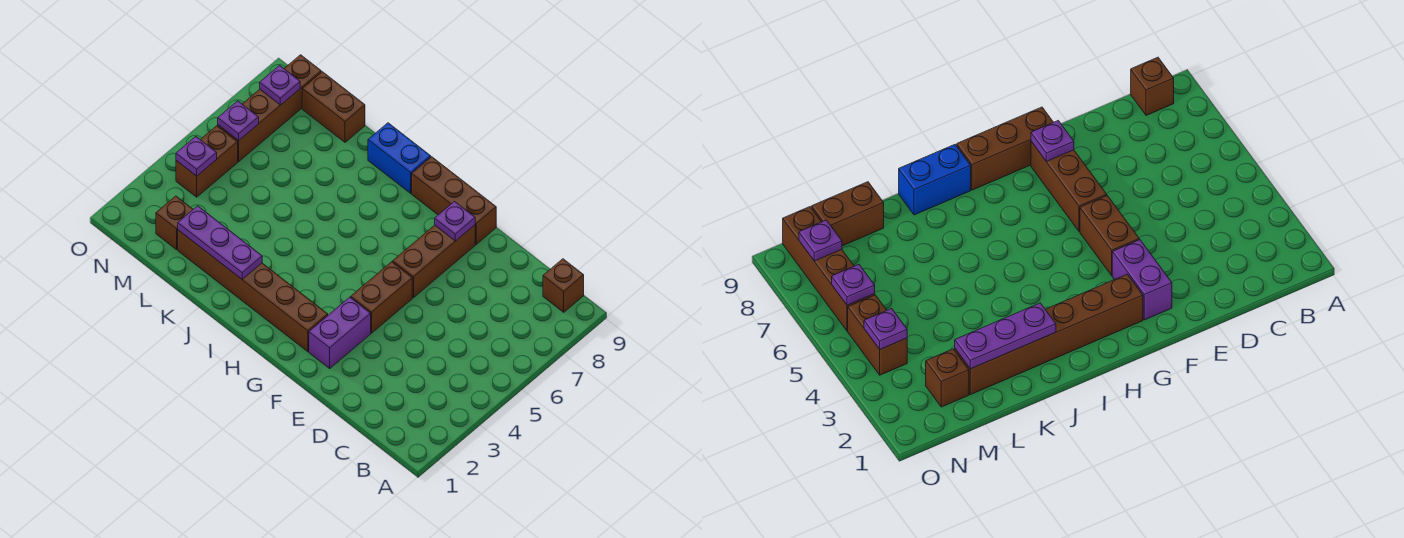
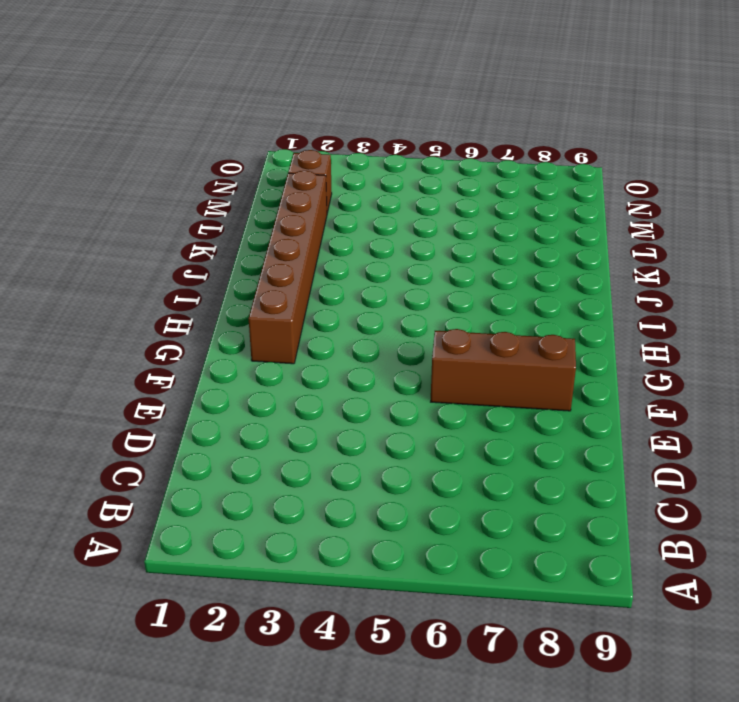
none -> brown 1x1 brick [543,259,584,312]
none -> purple 1x2 brick [309,297,371,368]
none -> brown 1x2 brick [351,262,412,333]

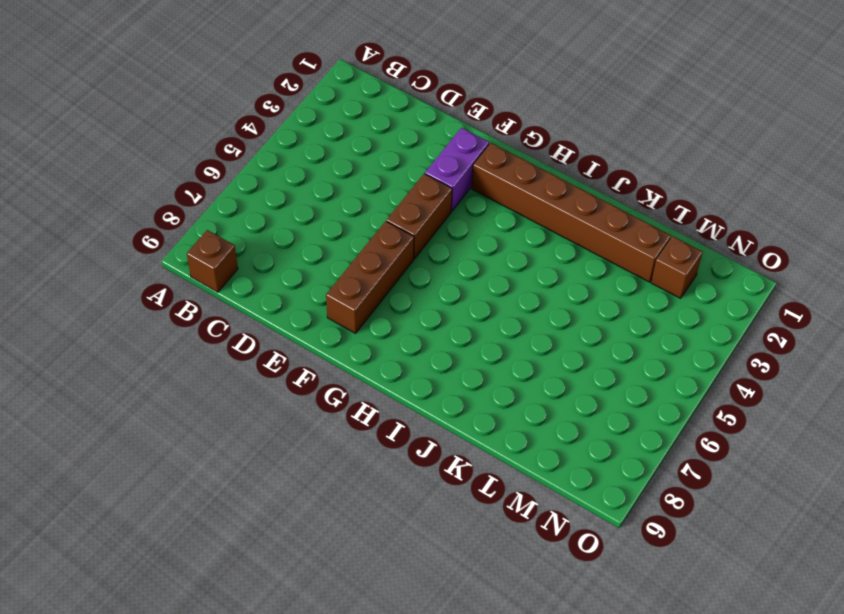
none -> brown 1x3 brick [412,157,496,244]
none -> blue 1x2 brick [368,123,431,193]
none -> brown 1x2 brick [302,72,365,142]

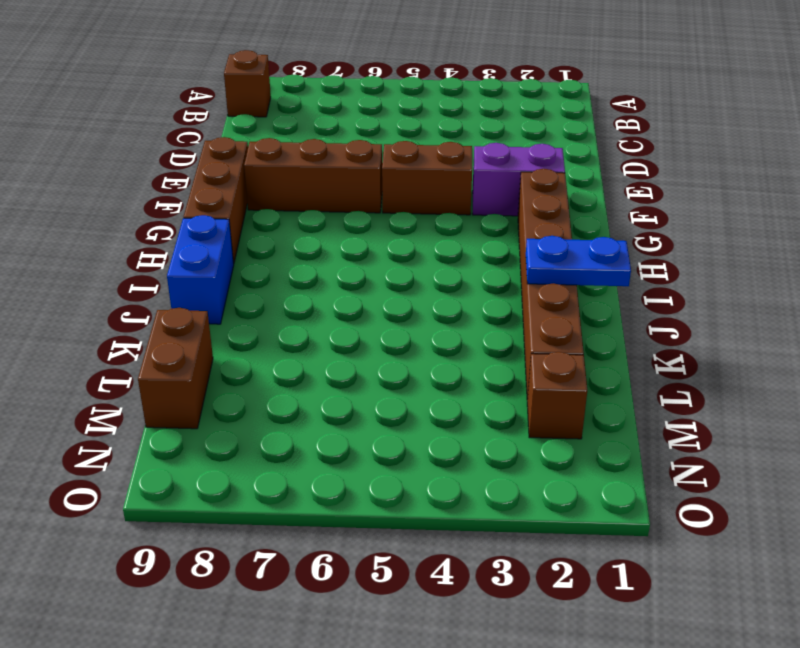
blue 1x2 plate [526,236,631,286] -> purple 1x3 plate [178,206,262,280]
none -> brown 1x2 brick [176,126,238,197]
none -> brown 1x4 brick [218,55,321,162]
none -> purple 1x1 plate [435,202,475,241]

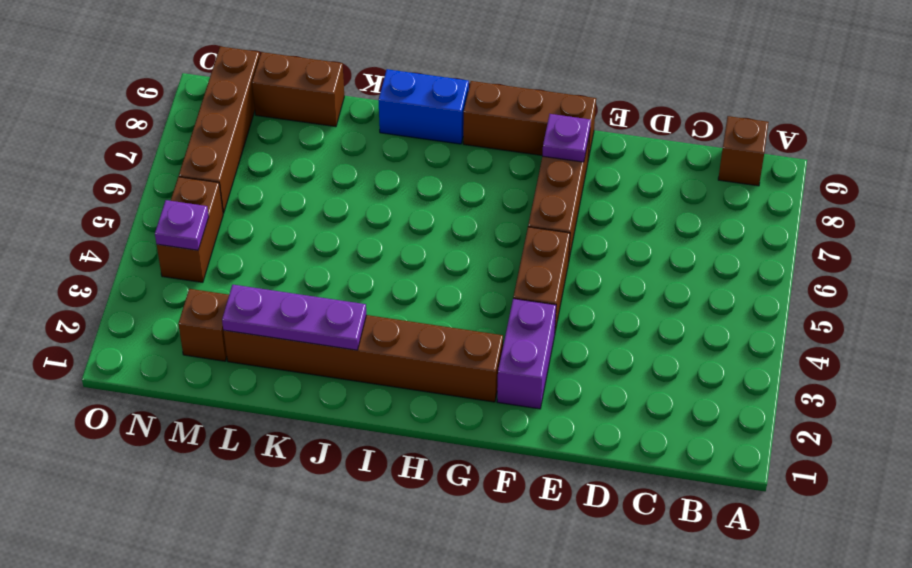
none -> purple 1x1 plate [218,101,259,141]
none -> purple 1x1 plate [260,65,300,105]

